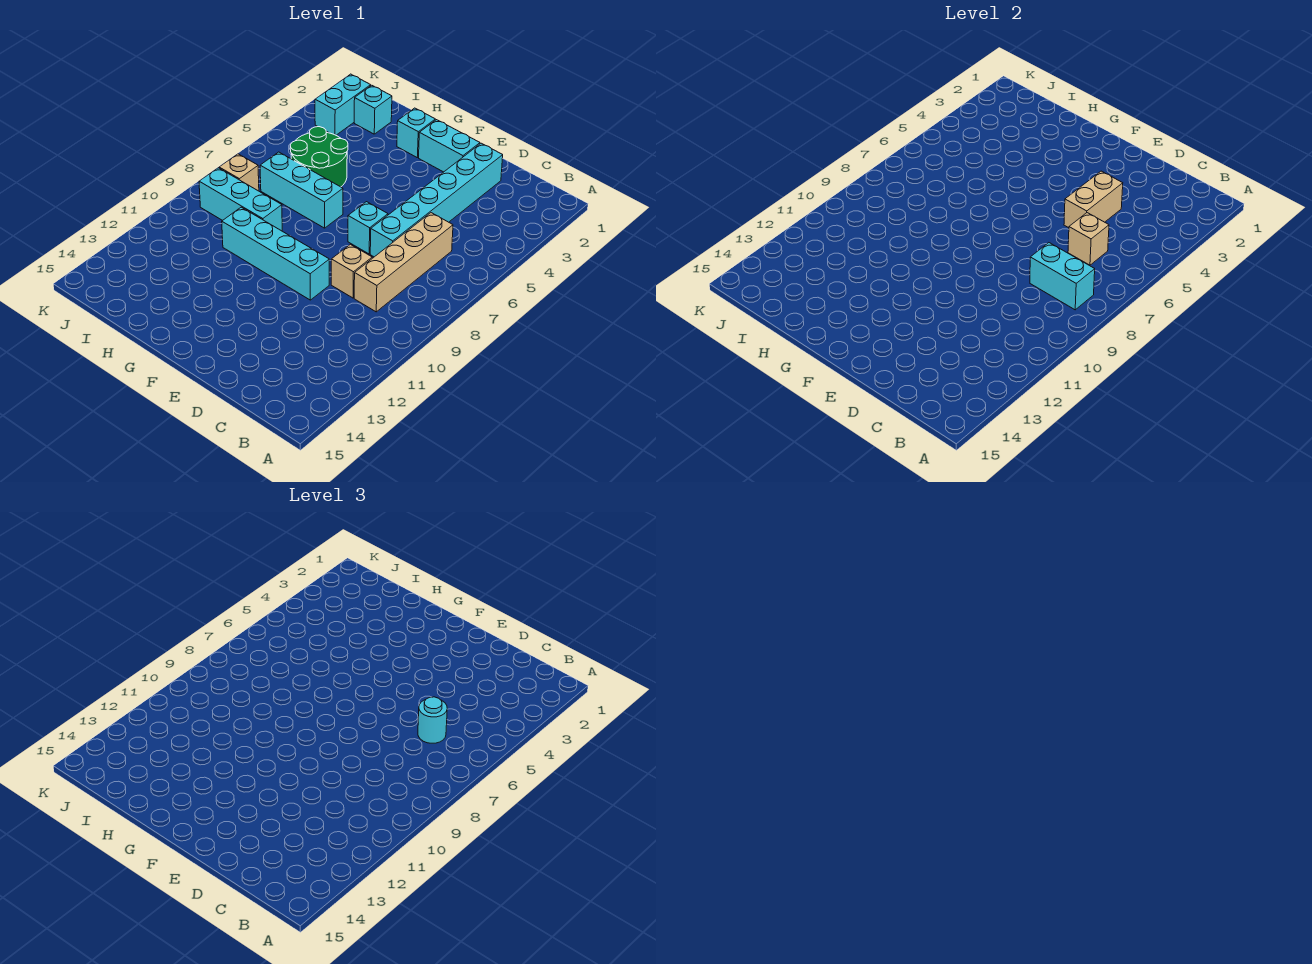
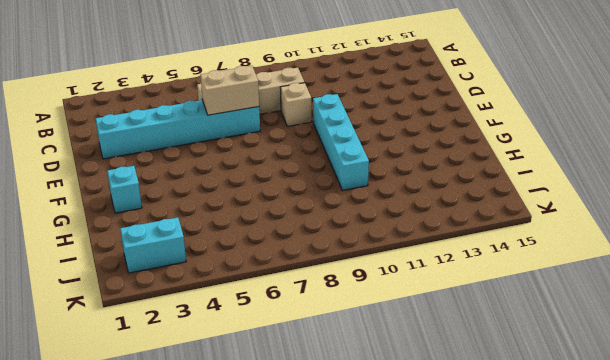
tan 1x2 brick [201,66,259,115] -> tan 1x2 brick moved to [1064,171,1123,228]
none -> cyan 1x2 brick [419,120,480,172]
none -> cyan 1x1 brick [348,202,388,254]
none -> cyan 1x3 brick [260,152,343,228]

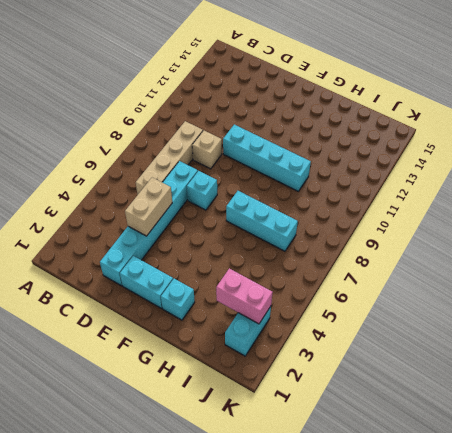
pink 1x2 brick [216,268,273,324] -> none
none -> green 2x2 round brick [290,127,348,187]
none -> cyan 1x3 brick [199,168,282,231]
none -> cyan 1x1 brick [354,85,392,134]

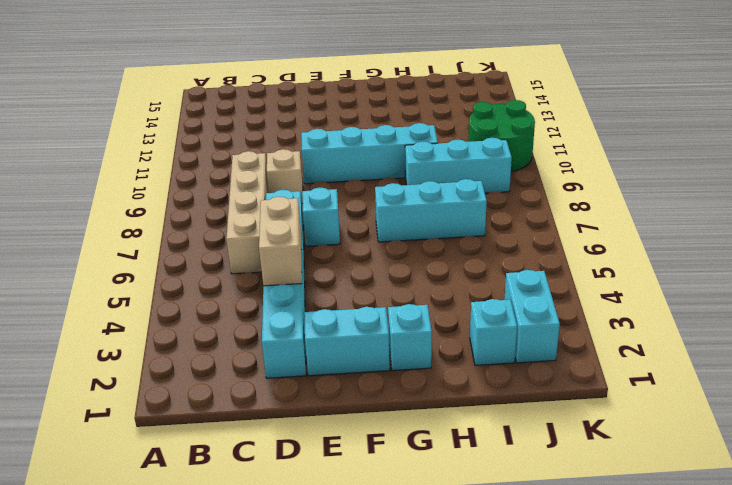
green 2x2 round brick [468,100,535,172] -> green 2x2 round brick moved to [290,127,348,187]
none -> tan 1x1 brick [219,154,259,191]
none -> cyan 1x2 brick [1030,243,1095,310]
none -> tan 1x1 brick [1068,213,1109,265]

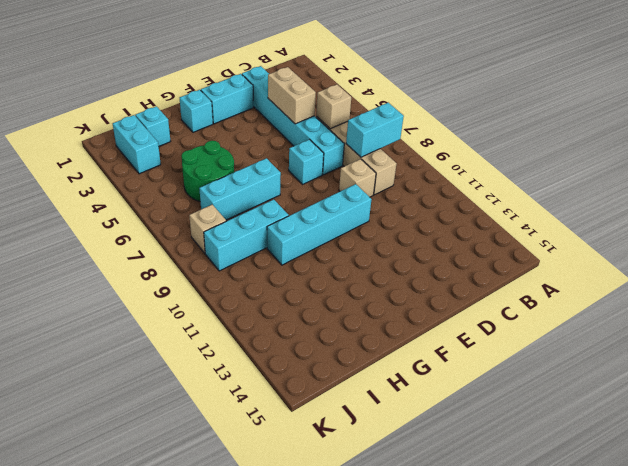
none -> cyan 1x1 round brick [418,697,447,743]

